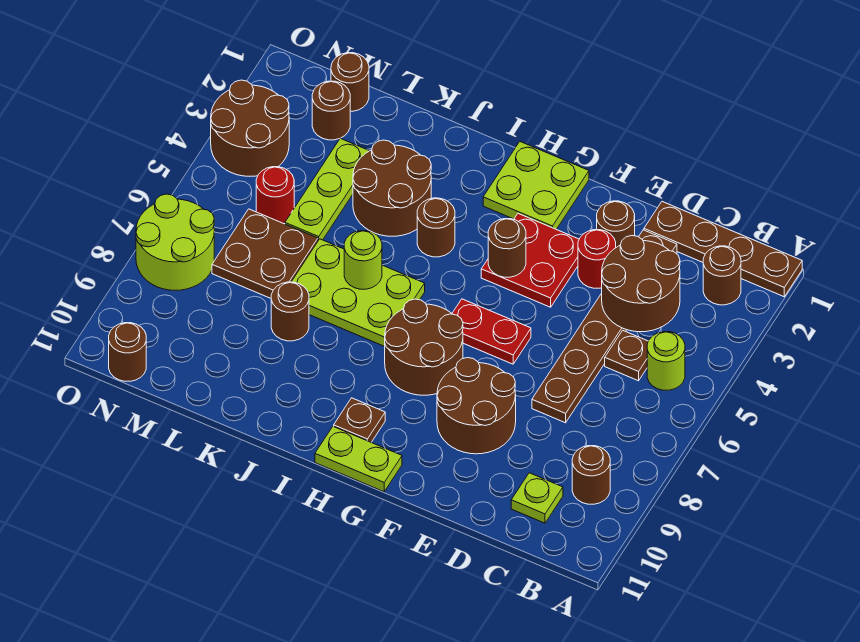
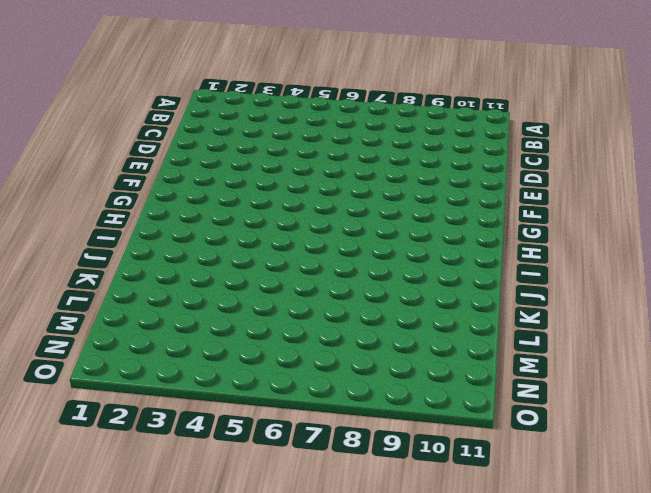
none -> brown 1x4 plate [644,202,802,297]
none -> brown 1x1 round brick [703,246,741,305]
none -> lime 1x1 round brick [647,332,685,390]
none -> brown 1x1 round brick [572,446,610,504]

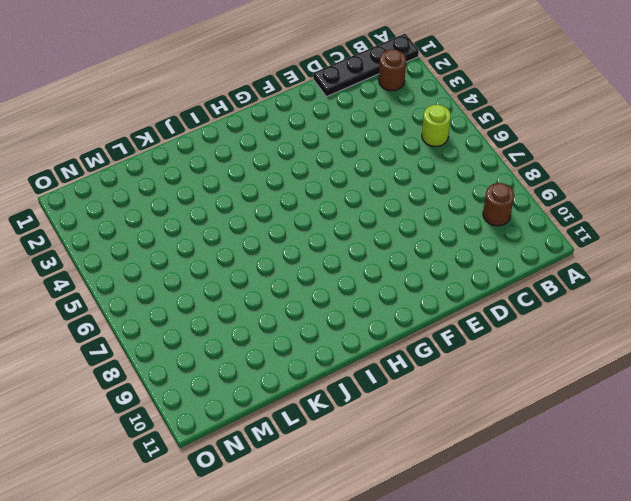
black 1x4 plate [313,34,419,97] -> brown 1x4 plate [644,202,802,297]
none -> brown 1x1 plate [605,331,648,381]
none -> lime 1x1 plate [511,473,563,523]
none -> brown 1x6 plate [532,230,677,423]
none -> brown 1x1 round brick [597,201,635,247]

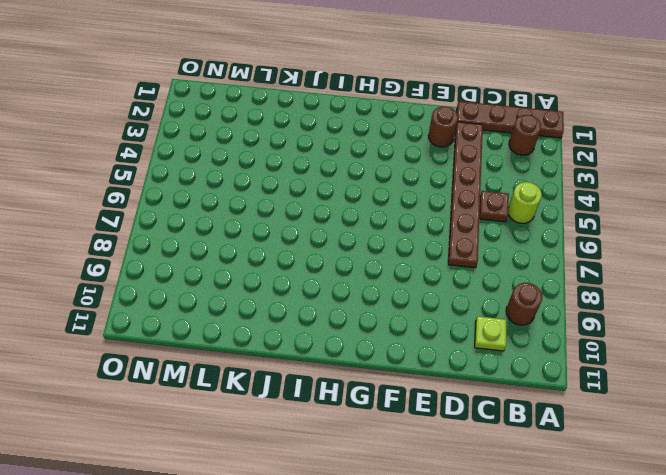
none -> red 1x1 round brick [578,230,616,288]
none -> brown 2x2 round brick [437,358,516,454]
none -> red 2x2 plate [481,214,579,307]
none -> red 1x2 plate [452,299,531,364]

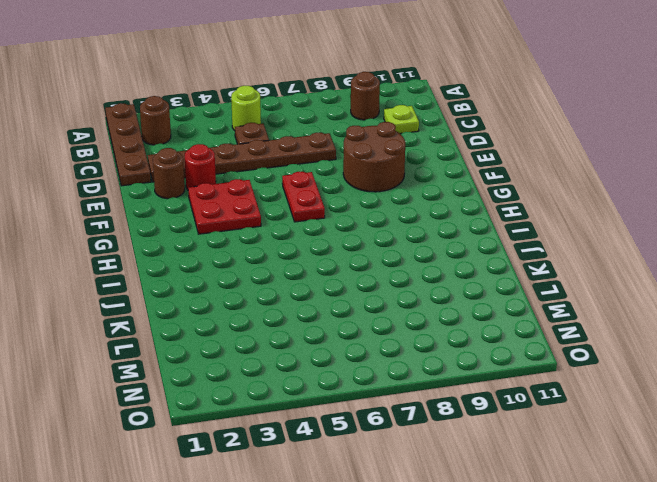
none -> lime 2x2 plate [483,142,589,229]
none -> brown 2x2 round brick [385,299,463,395]
none -> lime 1x2 plate [315,426,402,492]
none -> brown 1x1 plate [334,398,385,442]

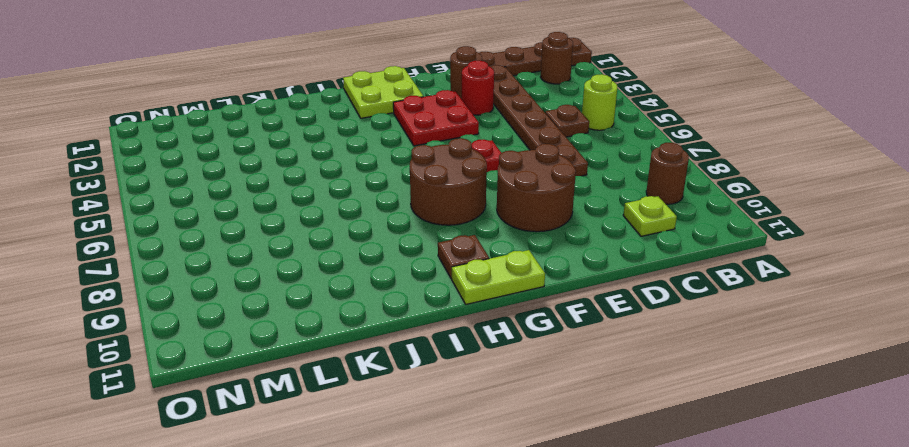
none -> brown 1x1 round brick [417,198,455,257]
none -> lime 2x3 plate [292,239,425,346]
none -> brown 2x2 round brick [353,140,431,236]
none -> brown 1x1 round brick [271,282,309,341]

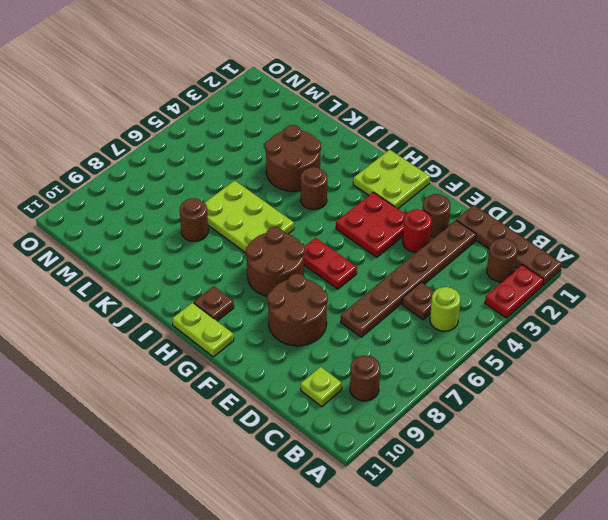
red 1x2 plate [485,265,544,318] -> none
none -> lime 1x3 plate [285,138,369,240]
none -> brown 2x2 plate [212,209,318,298]
none -> brown 1x1 round brick [331,53,369,111]
none -> brown 1x1 round brick [312,81,350,140]

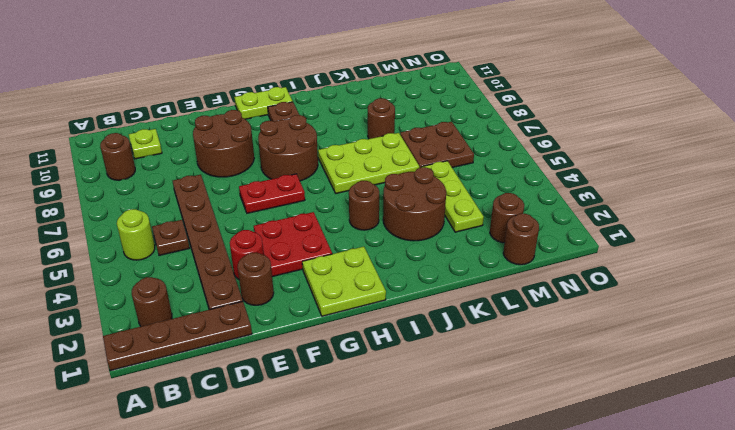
none -> red 1x1 round brick [256,167,294,224]
none -> brown 2x2 round brick [211,80,289,176]
none -> lime 2x2 round brick [136,194,214,290]
none -> brown 1x1 round brick [109,323,146,381]

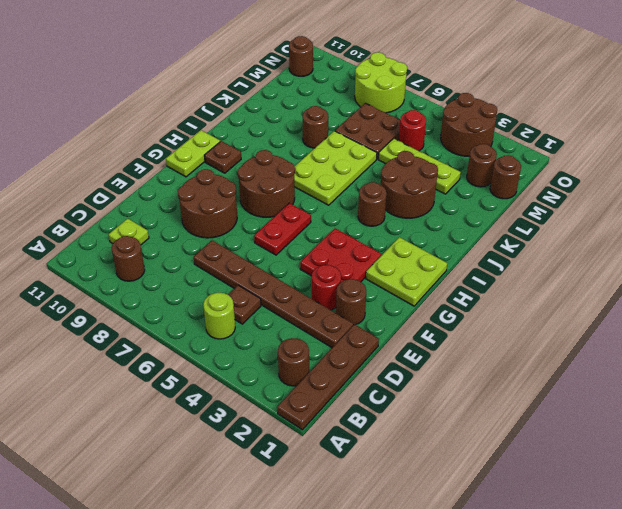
none -> brown 2x2 round brick [602,236,680,332]
none -> brown 1x1 round brick [488,219,526,277]
none -> lime 1x1 round brick [344,231,382,289]

